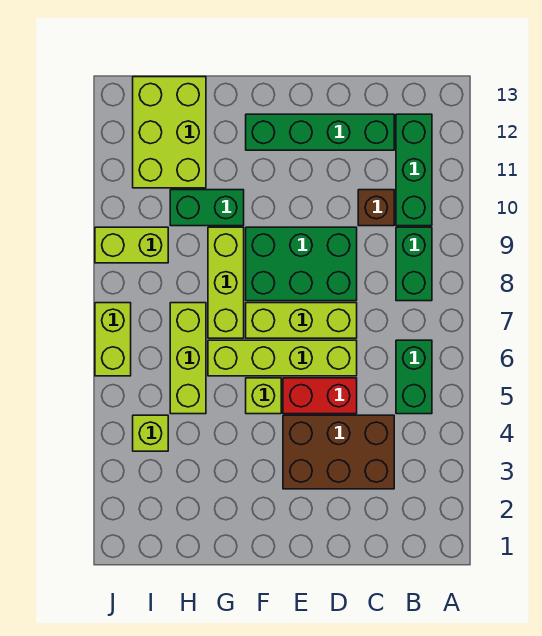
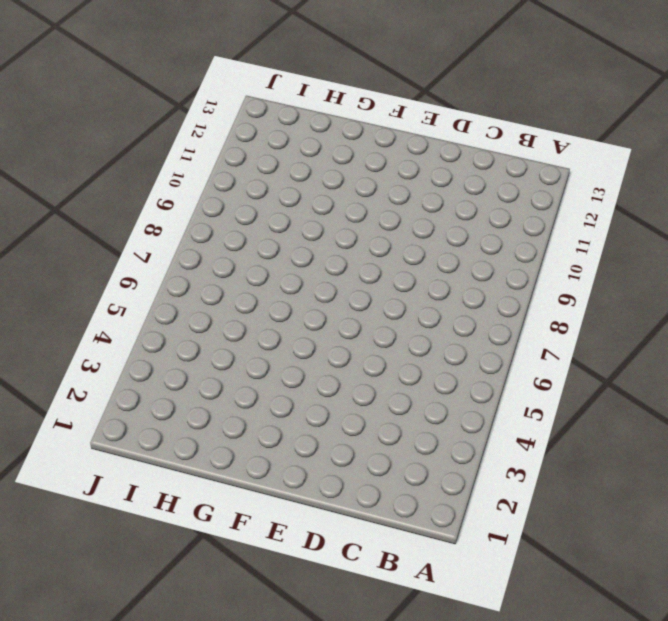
none -> green 1x2 brick [396,340,432,414]
none -> green 1x2 brick [396,227,432,301]
none -> green 1x3 brick [396,114,432,226]

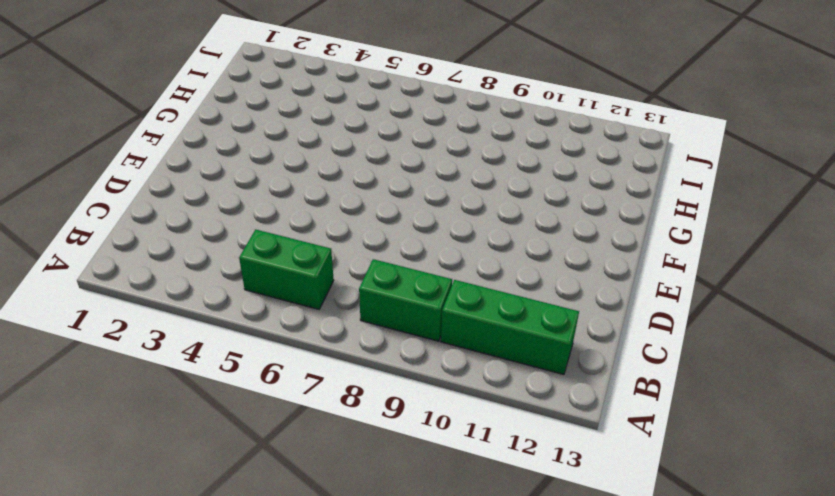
none -> brown 2x3 brick [283,415,394,489]
none -> brown 1x1 brick [358,190,394,226]
none -> green 1x4 brick [246,114,394,150]

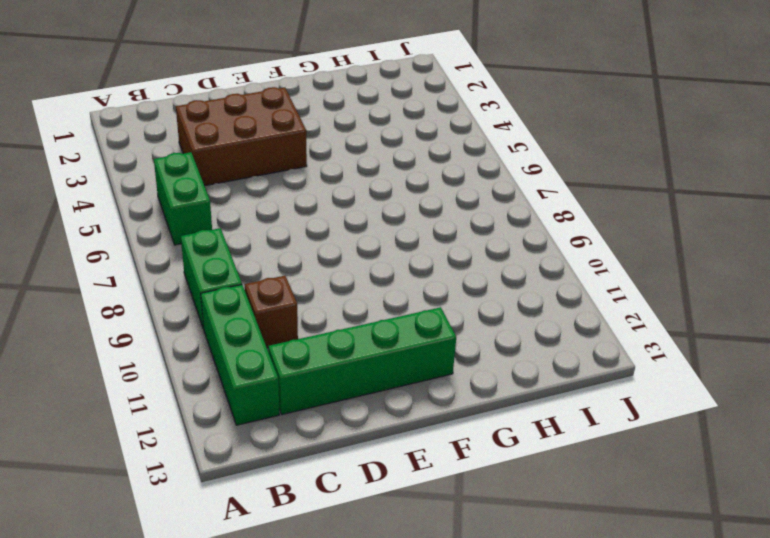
none -> red 1x2 brick [283,378,357,414]
none -> lime 1x4 brick [208,340,357,376]
none -> lime 1x3 brick [246,303,357,338]

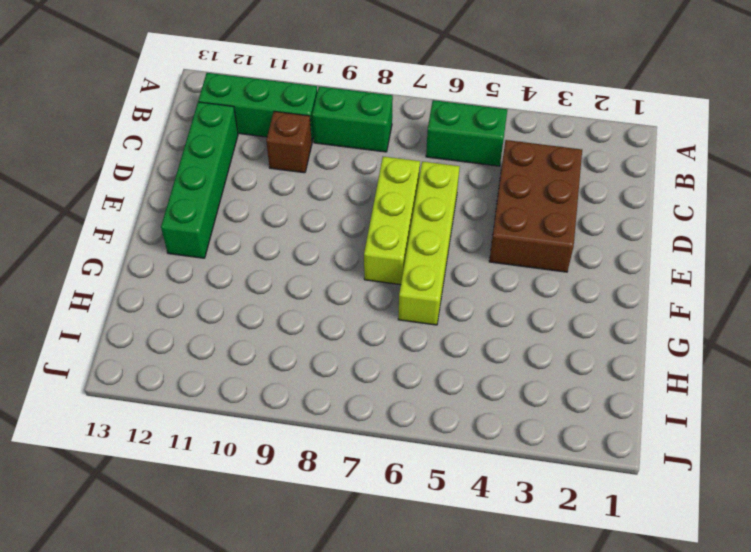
none -> red 1x2 brick [283,378,357,414]
none -> green 2x3 brick [246,227,357,301]
none -> lime 1x1 brick [246,378,281,414]

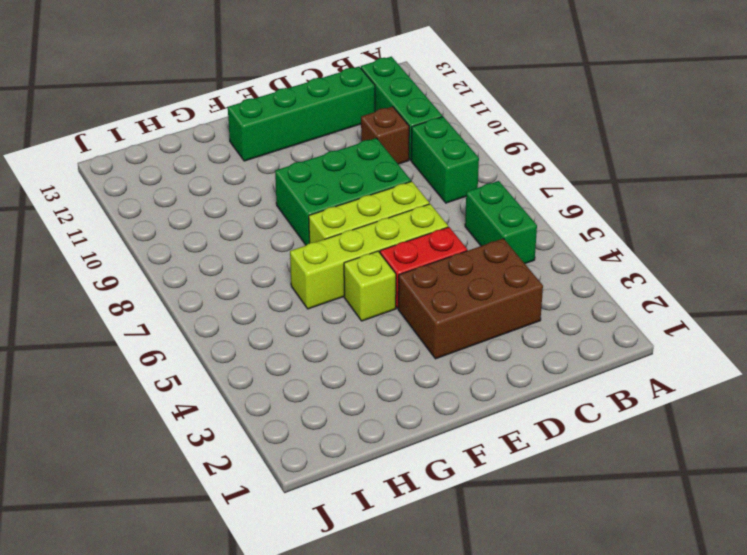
none -> lime 1x3 brick [208,227,244,338]
none -> green 1x2 brick [170,190,244,226]
none -> lime 1x3 brick [170,303,206,414]

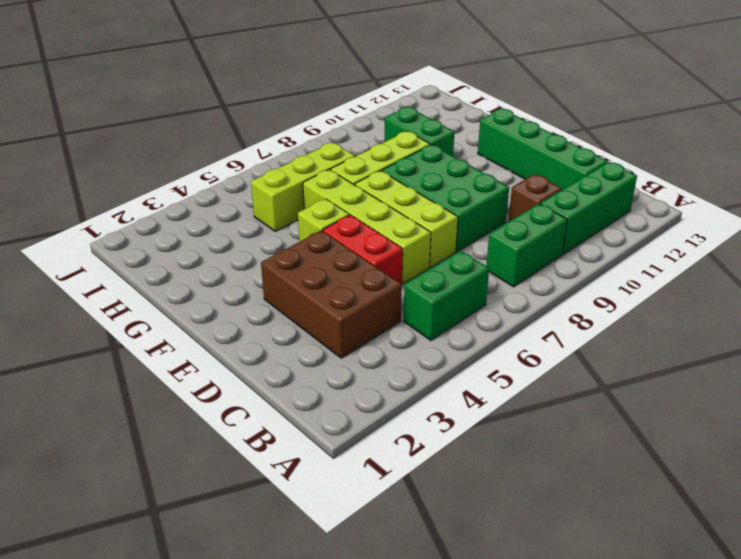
none -> lime 2x3 brick [133,77,206,188]
none -> lime 1x1 brick [133,415,168,451]
none -> lime 1x2 brick [95,227,168,263]

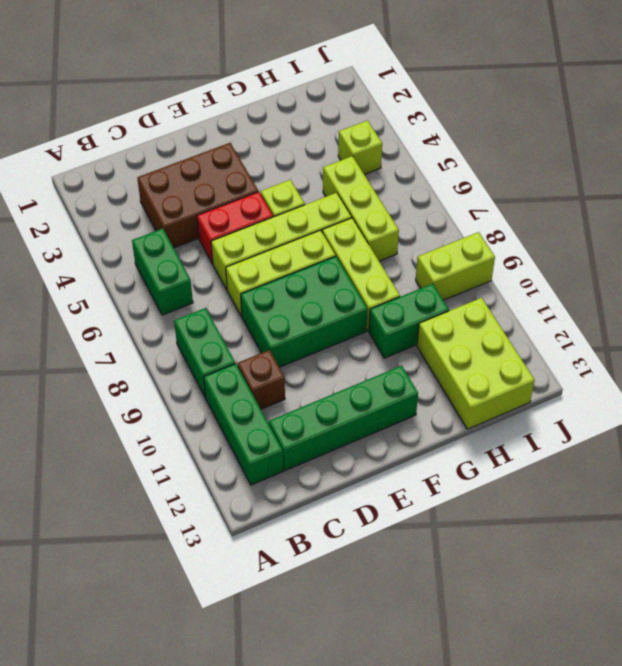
none -> lime 1x2 brick [95,303,131,376]

